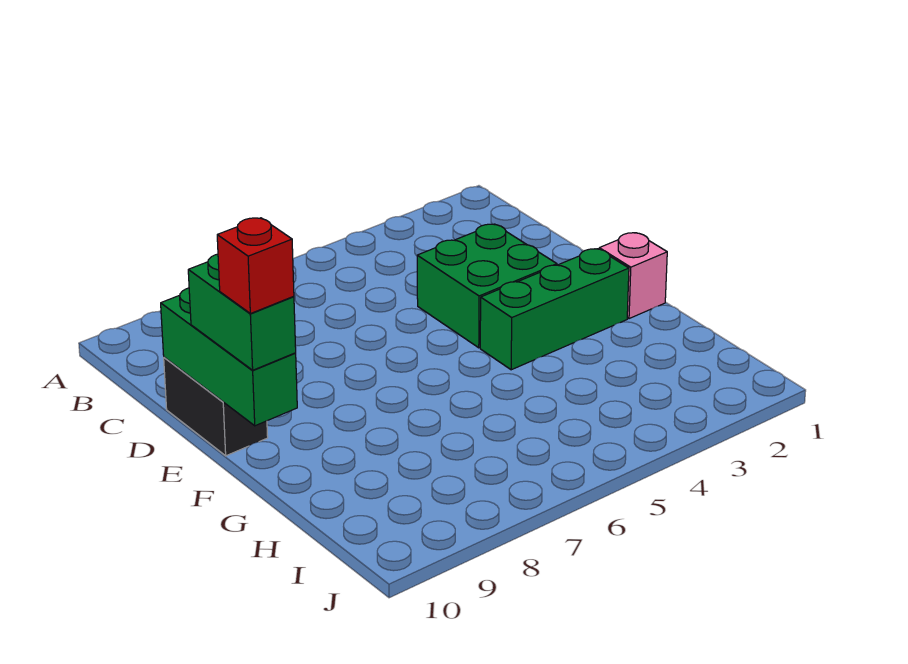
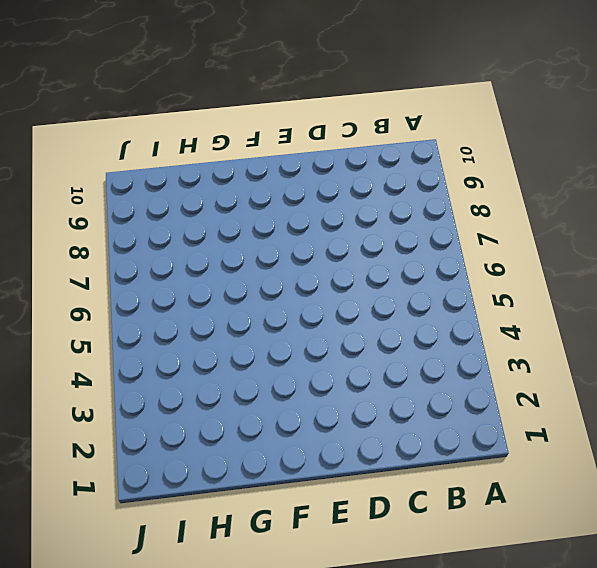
none -> green 2x2 brick [417,224,557,348]
none -> black 1x2 brick [164,357,268,456]

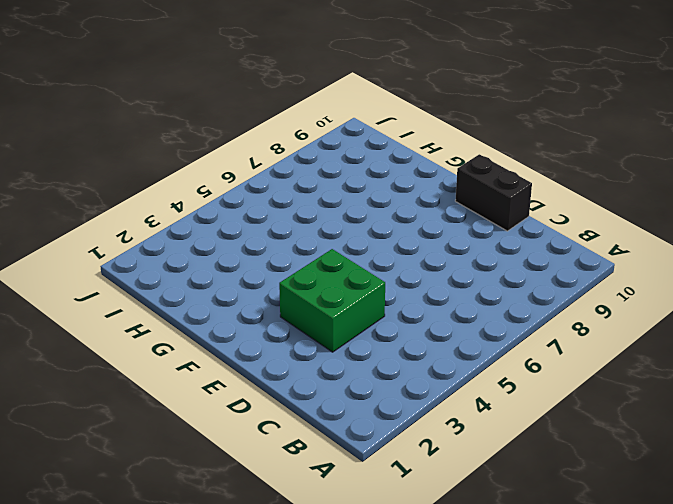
none -> pink 1x1 brick [599,233,667,319]
none -> green 1x3 brick [480,249,629,370]

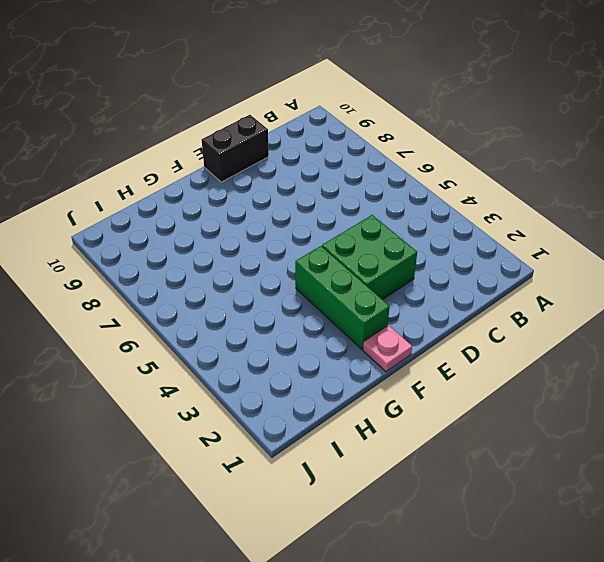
pink 1x1 plate [363,326,412,372] -> pink 1x1 brick [599,233,667,319]
none -> green 1x3 brick [161,288,297,426]
none -> green 1x2 brick [188,254,296,370]

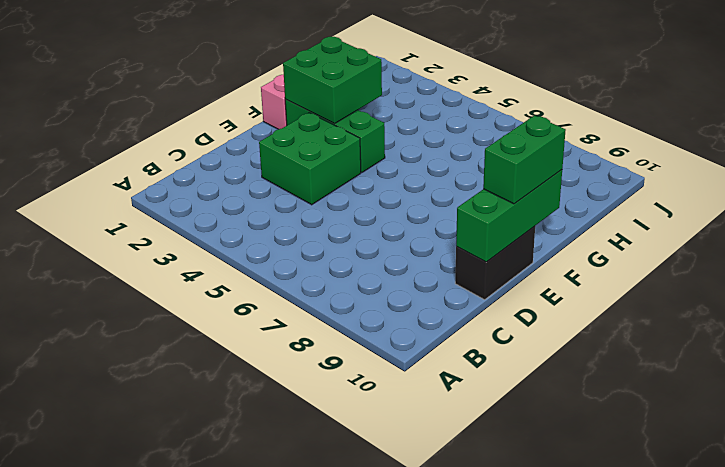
green 2x2 brick [283,37,382,124] -> none
none -> red 1x1 brick [217,218,294,314]

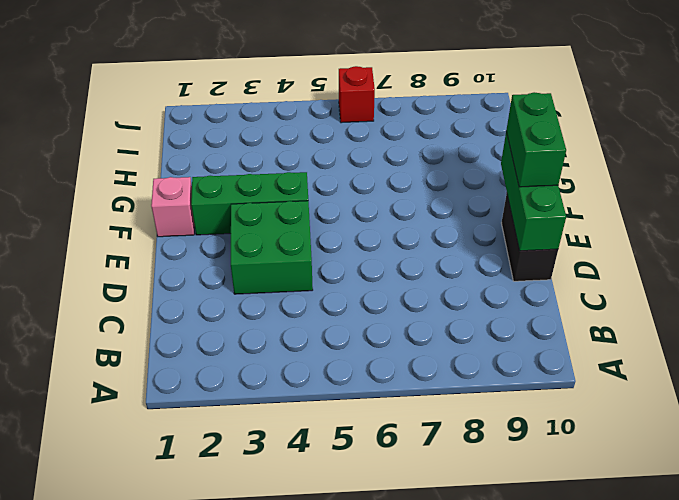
red 1x1 brick [339,66,375,123] -> red 1x1 brick moved to [217,218,294,314]

